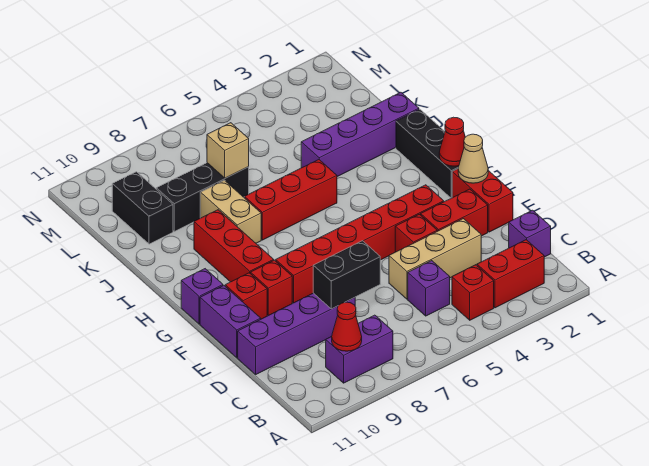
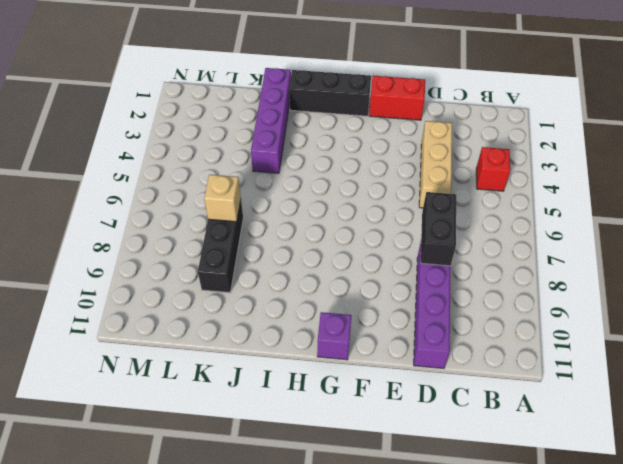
none -> red 1x2 brick [477,240,544,308]
none -> purple 1x2 brick [326,315,393,383]
none -> purple 1x1 brick [509,210,551,257]

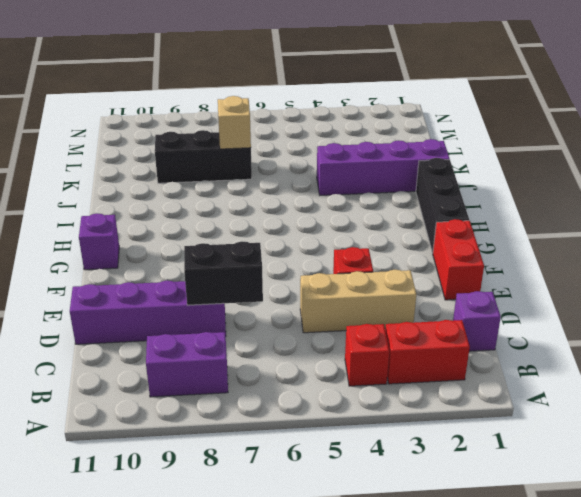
none -> purple 1x1 brick [408,261,450,316]
none -> red 1x2 brick [421,189,488,236]
none -> purple 1x2 brick [200,286,261,358]

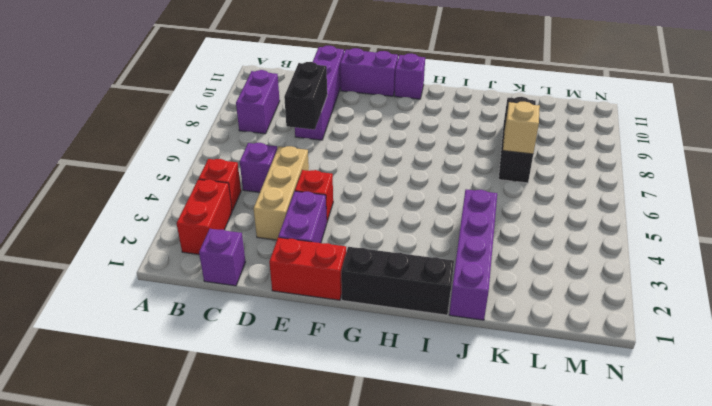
purple 1x2 brick [278,191,327,243] -> red 1x2 brick [421,189,488,236]
none -> red 1x6 brick [276,185,444,303]
none -> red 1x1 brick [250,260,292,315]
none -> red 1x1 brick [225,273,267,319]

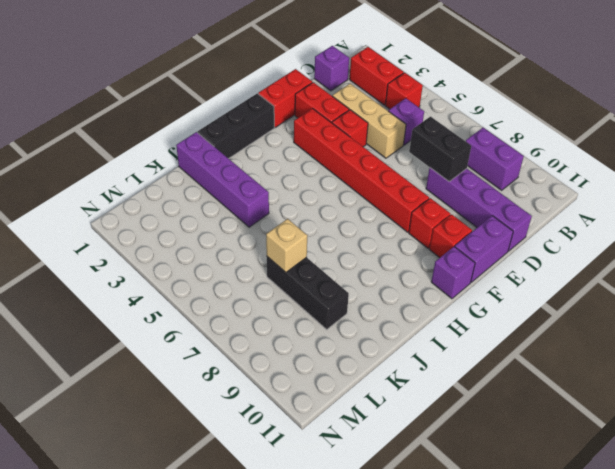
none -> red 1x3 brick [194,210,274,282]
none -> red 1x3 brick [245,160,337,240]
none -> tan 1x2 brick [200,180,261,243]

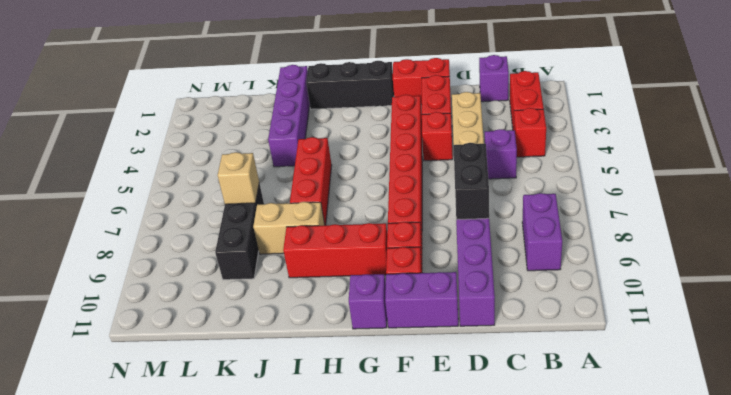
none -> black 1x2 brick [112,172,173,244]
none -> red 1x1 cone [332,302,362,351]
none -> tan 1x1 cone [458,134,488,183]

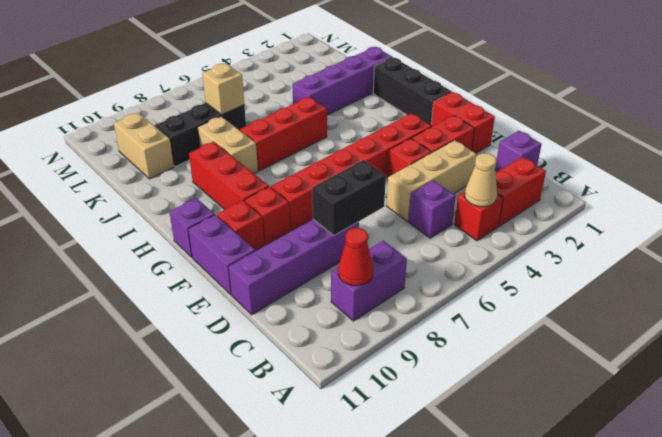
tan 1x1 cone [465,153,497,207] -> tan 1x1 cone moved to [458,134,488,183]
tan 1x2 brick [114,113,174,179] -> black 1x2 brick [112,172,173,244]
none -> red 1x1 cone [439,117,465,166]

